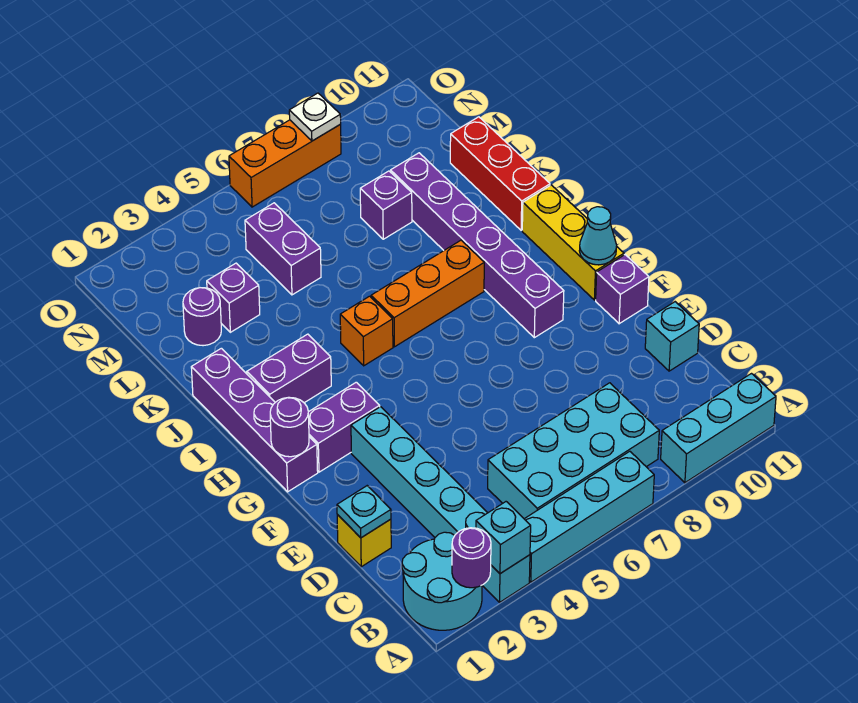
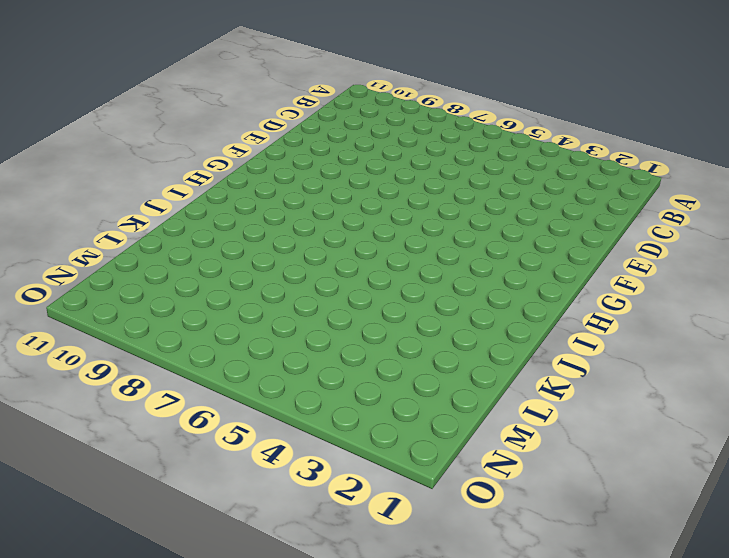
none -> cyan 2x2 round brick [402,532,482,630]
none -> cyan 1x6 brick [351,407,530,602]
none -> cyan 1x4 brick [525,451,654,582]

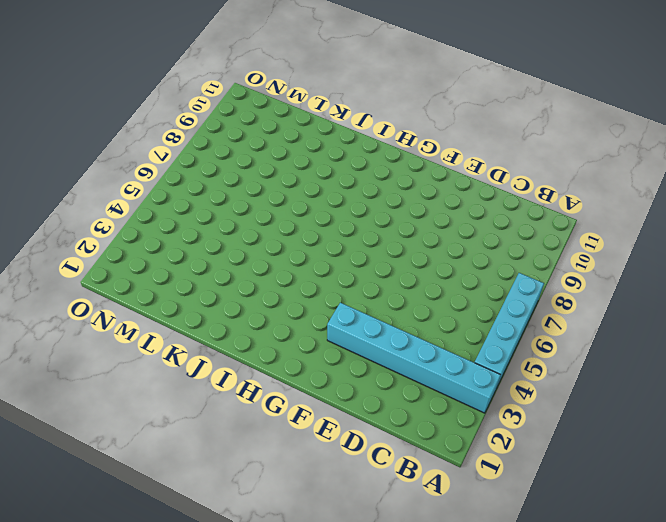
none -> cyan 2x2 round brick [402,532,482,630]
none -> cyan 1x3 brick [661,374,776,483]
none -> cyan 2x4 brick [488,383,659,519]

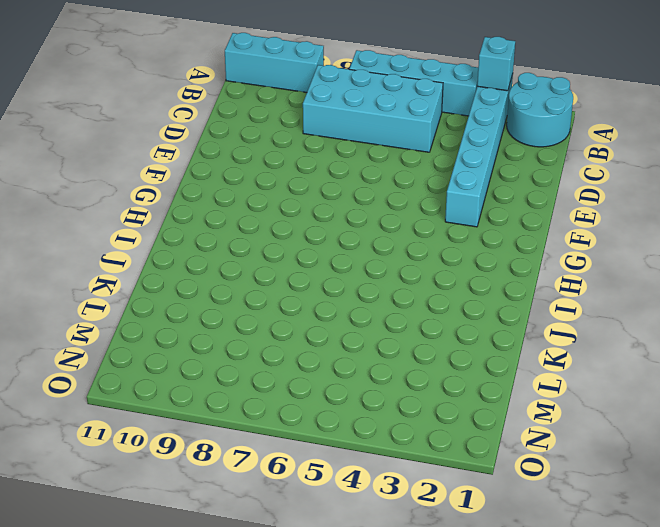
none -> yellow 1x1 brick [337,515,391,567]
none -> cyan 1x1 brick [645,302,699,371]
none -> purple 1x1 brick [596,255,649,324]

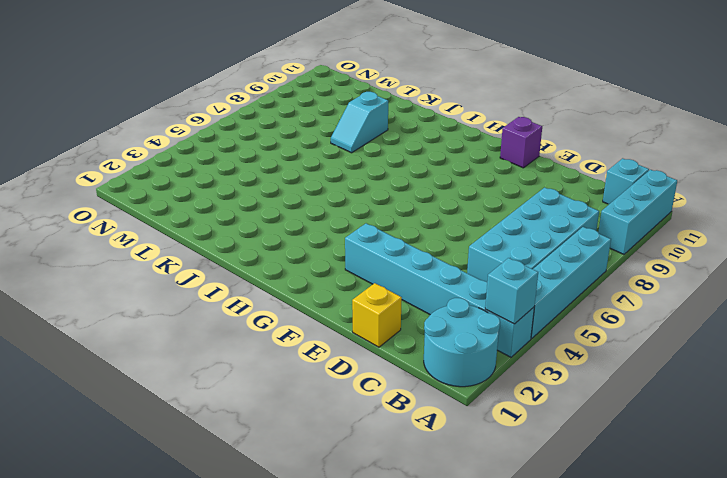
cyan 1x1 brick [603,158,649,204] -> cyan 1x1 brick moved to [645,302,699,371]
cyan 1x2 slope [331,92,388,153] -> purple 1x6 brick [391,153,564,338]
none -> purple 1x4 brick [191,348,318,492]
none -> purple 1x2 brick [308,382,380,472]
none -> yellow 1x3 brick [522,185,624,300]

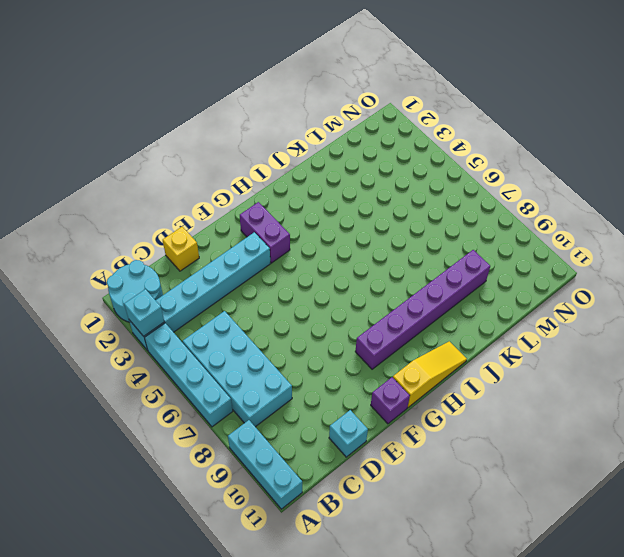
yellow 1x3 slope [393,341,467,407] -> yellow 1x3 brick [522,185,624,300]
none -> purple 1x4 brick [191,348,318,492]
none -> purple 1x2 brick [247,334,331,403]
none -> orange 1x1 brick [340,296,393,366]

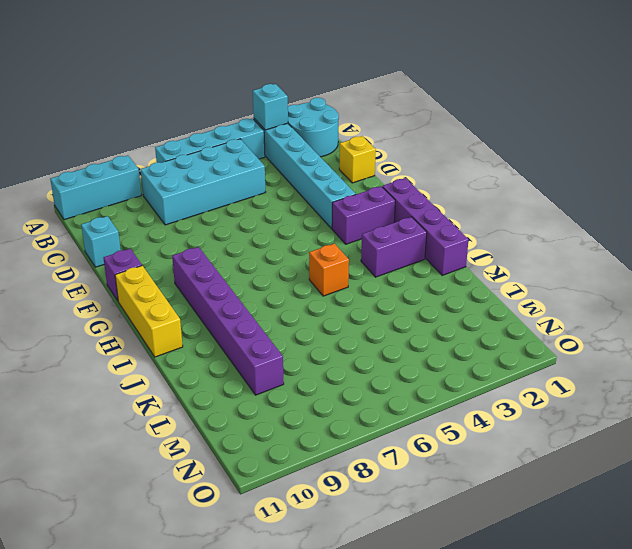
none -> orange 1x3 brick [371,240,484,347]
none -> red 1x3 brick [450,117,550,230]
none -> purple 1x1 round brick [183,288,221,346]

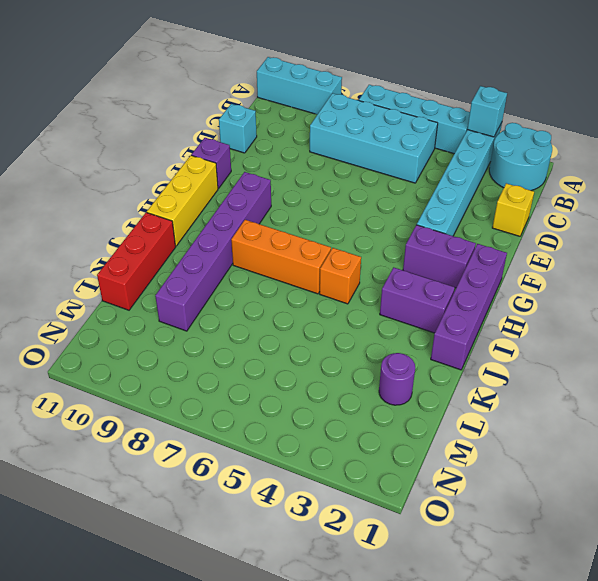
none -> purple 1x1 brick [207,263,260,332]
none -> purple 1x2 brick [245,203,321,295]
none -> purple 1x1 brick [360,171,412,239]

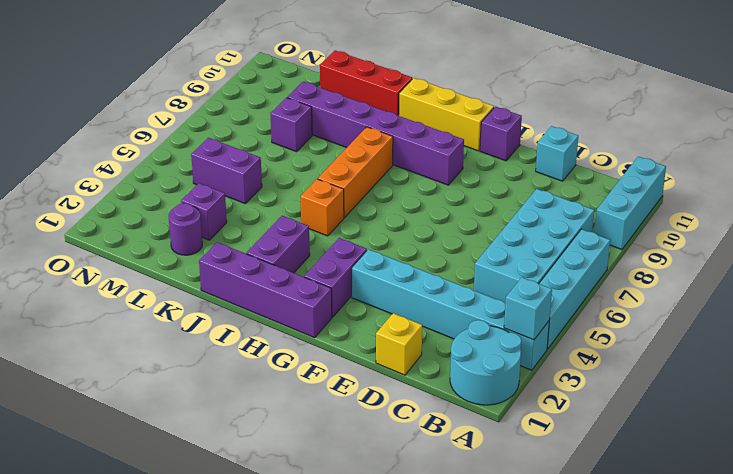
none -> orange 1x3 brick [229,120,341,207]
none -> purple 1x1 round brick [452,528,491,588]
none -> cyan 1x1 plate [337,486,391,538]

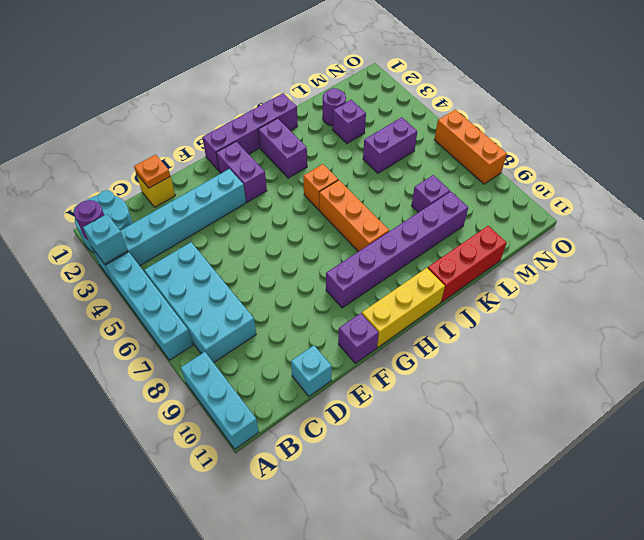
orange 1x1 plate [134,155,170,188] -> cyan 1x1 plate [337,486,391,538]
none -> purple 1x1 round brick [270,397,309,457]
none -> cyan 1x1 cone [579,207,617,265]
none -> white 1x1 plate [289,93,341,141]

